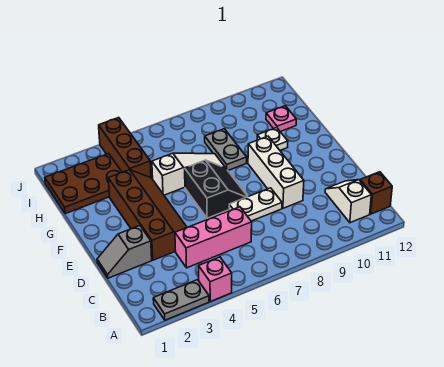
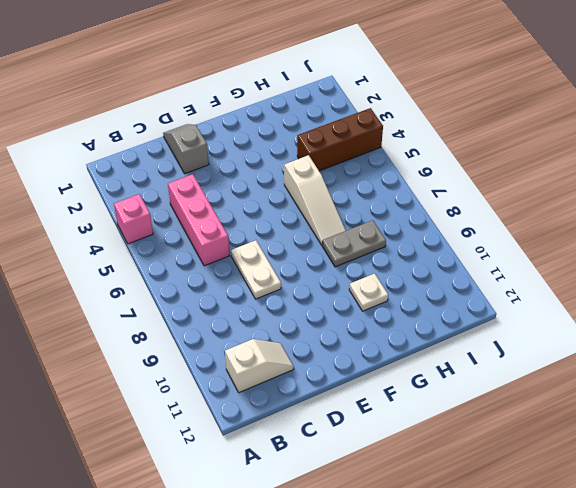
none -> grey 1x2 plate [153,280,209,320]
none -> brown 1x1 brick [360,172,392,214]
none -> brown 2x4 slope [108,170,187,260]

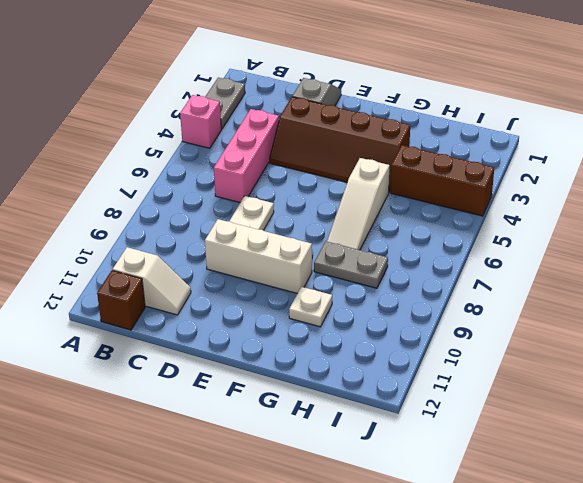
none -> black 2x2 slope [185,160,248,218]
none -> brown 2x3 plate [45,154,122,214]
none -> pink 1x1 plate [266,106,296,132]

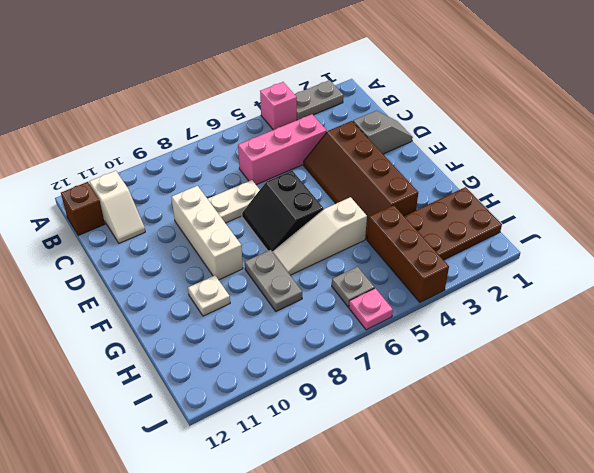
grey 1x1 plate [332,267,374,307] -> none
pink 1x1 plate [349,288,393,330] -> pink 1x1 plate moved to [266,106,296,132]

